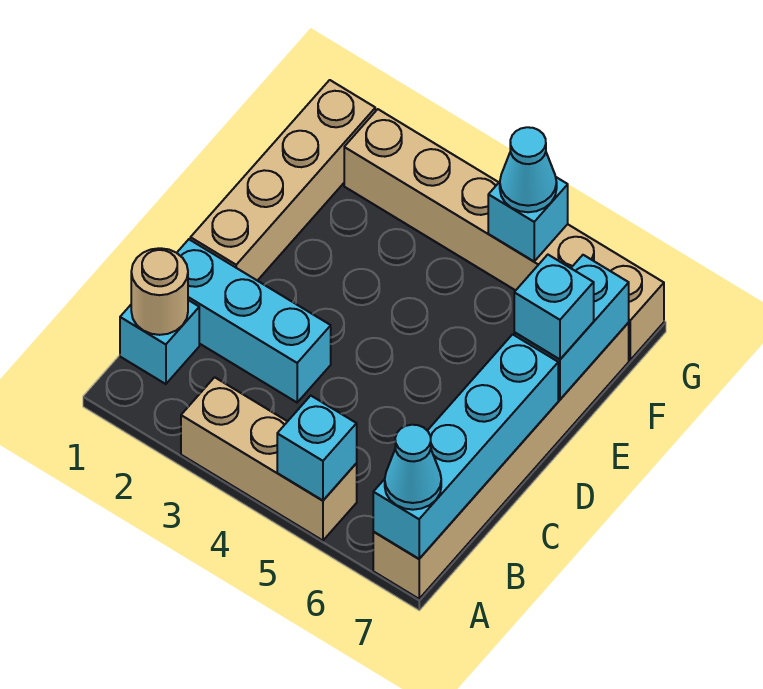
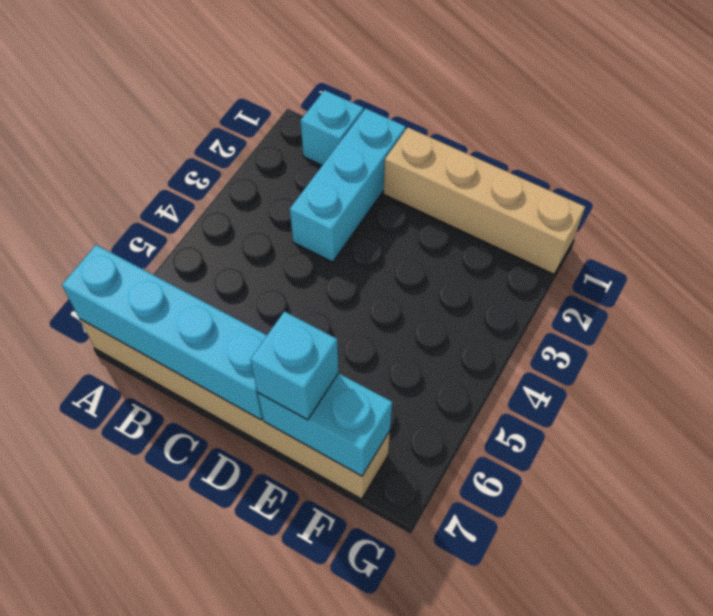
none -> tan 1x3 brick [181,377,357,541]
none -> tan 1x6 brick [344,109,664,360]
none -> cyan 1x1 brick [277,396,357,500]

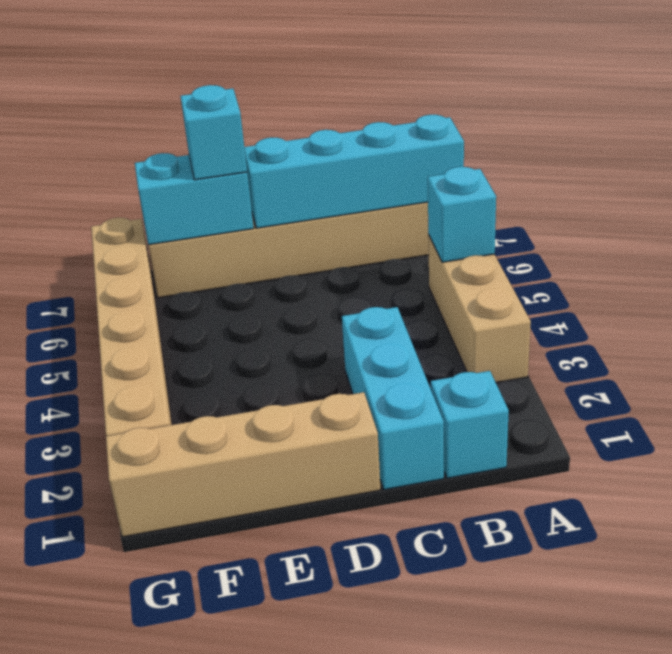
none -> tan 1x1 round brick [131,248,188,335]
none -> cyan 1x1 brick [488,177,568,261]
none -> cyan 1x1 cone [385,425,441,510]

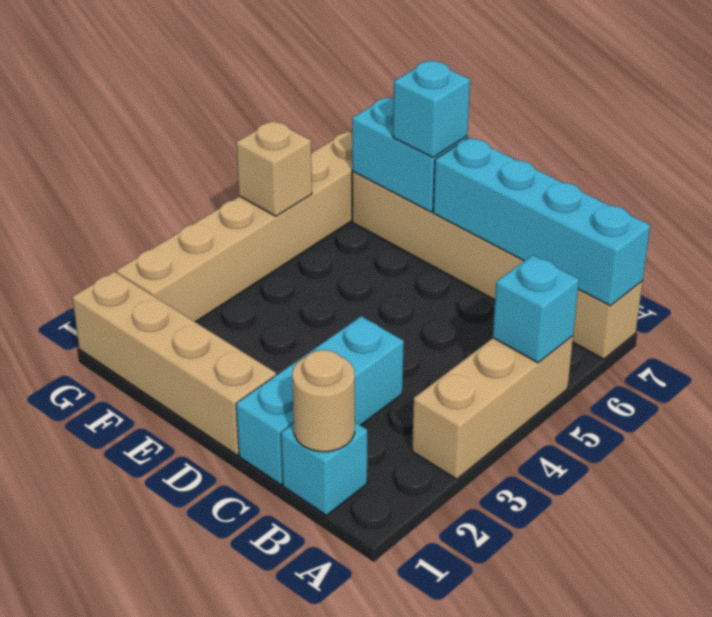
tan 1x1 brick [236,121,312,216] -> cyan 1x1 brick [488,177,568,261]
none -> cyan 1x1 cone [385,425,441,510]
none -> cyan 1x1 cone [500,127,557,212]

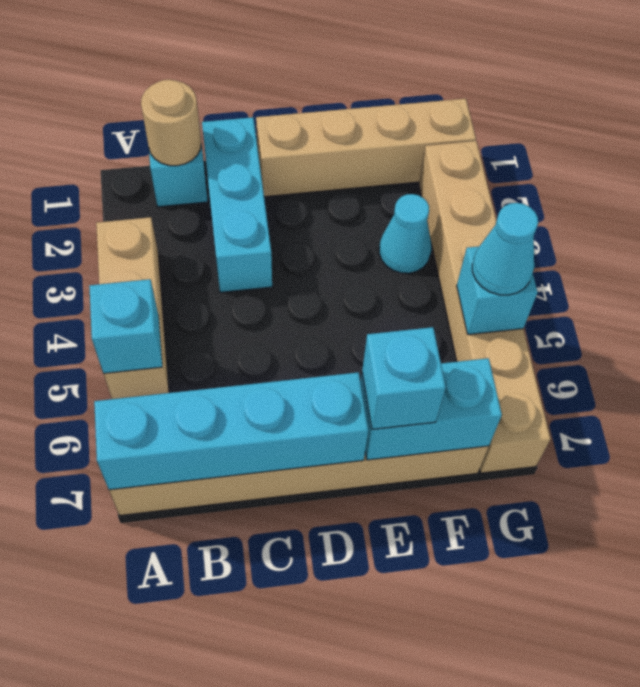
cyan 1x1 cone [379,194,431,273] -> cyan 1x1 cone moved to [385,425,441,510]

